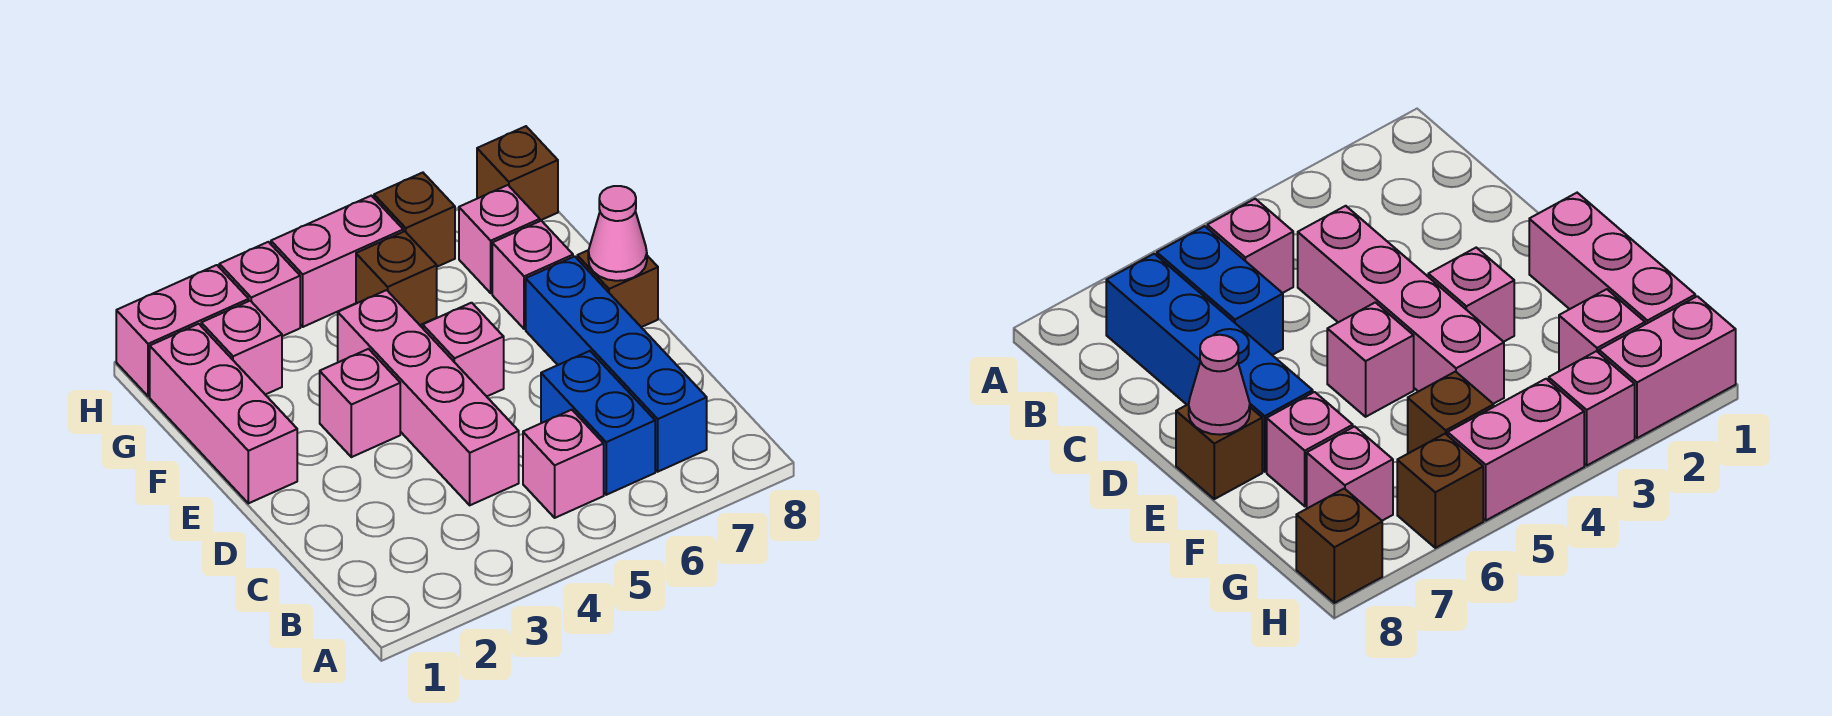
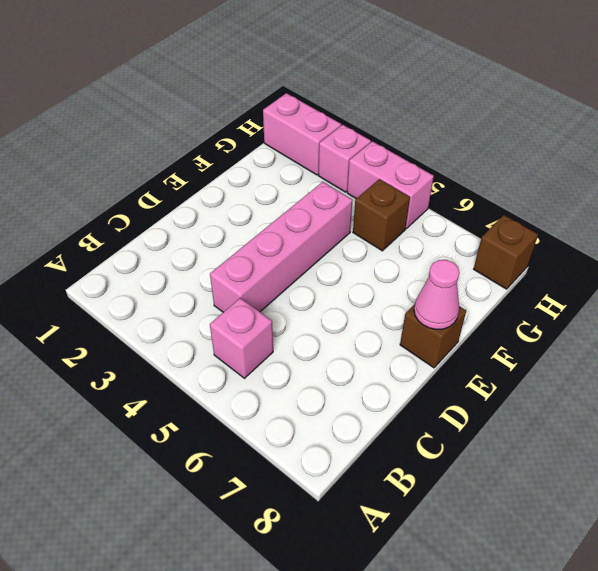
none -> blue 1x2 brick [541,351,655,495]
none -> blue 1x4 brick [526,256,707,472]
none -> pink 1x3 brick [150,324,297,503]

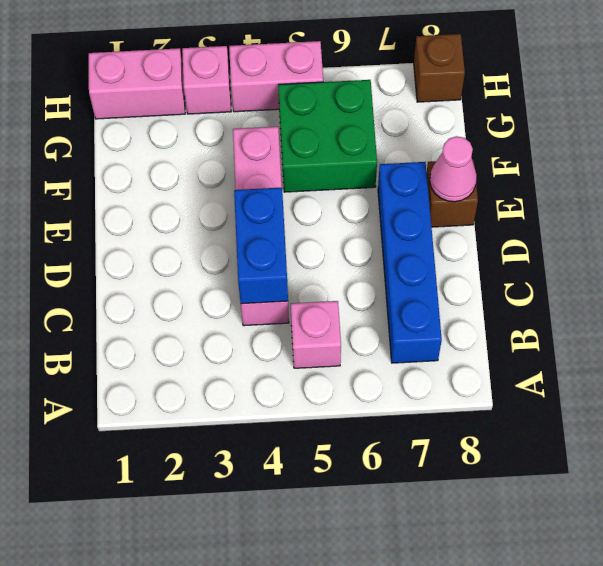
blue 1x2 brick [234,188,288,304] -> blue 1x2 brick moved to [541,351,655,495]
green 2x2 brick [278,80,377,192] -> brown 1x1 brick [356,231,437,325]
none -> pink 1x3 brick [150,324,297,503]
none -> pink 1x1 brick [320,349,400,457]
none -> pink 1x1 brick [423,303,504,396]

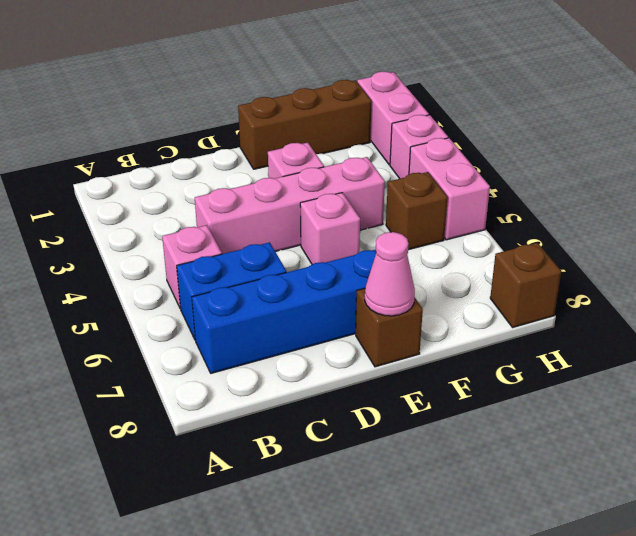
brown 1x3 brick [238,80,371,169] -> pink 1x3 brick [150,324,297,503]
none -> pink 1x1 brick [492,221,573,329]
none -> pink 1x1 brick [201,301,282,395]
none -> pink 1x1 brick [459,185,540,293]

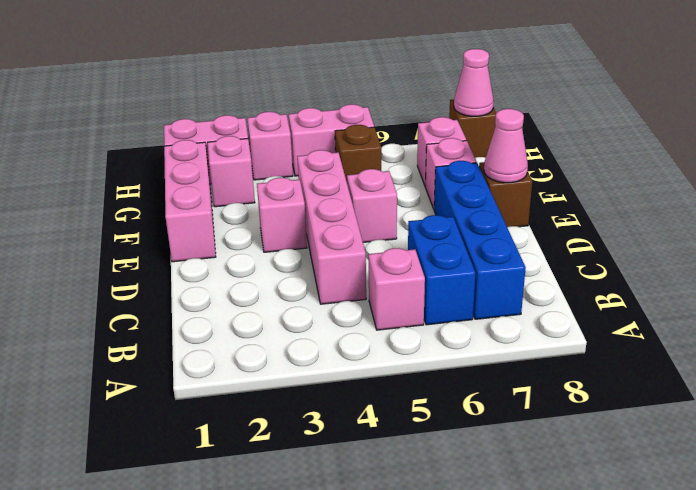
pink 1x1 cone [454,49,494,116] -> none
none -> brown 1x1 brick [374,173,455,267]

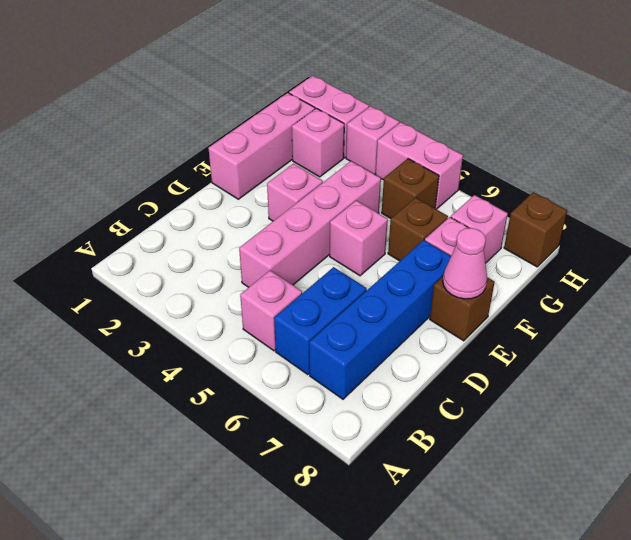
brown 1x1 brick [388,198,448,261] -> brown 1x1 brick moved to [374,173,455,267]

